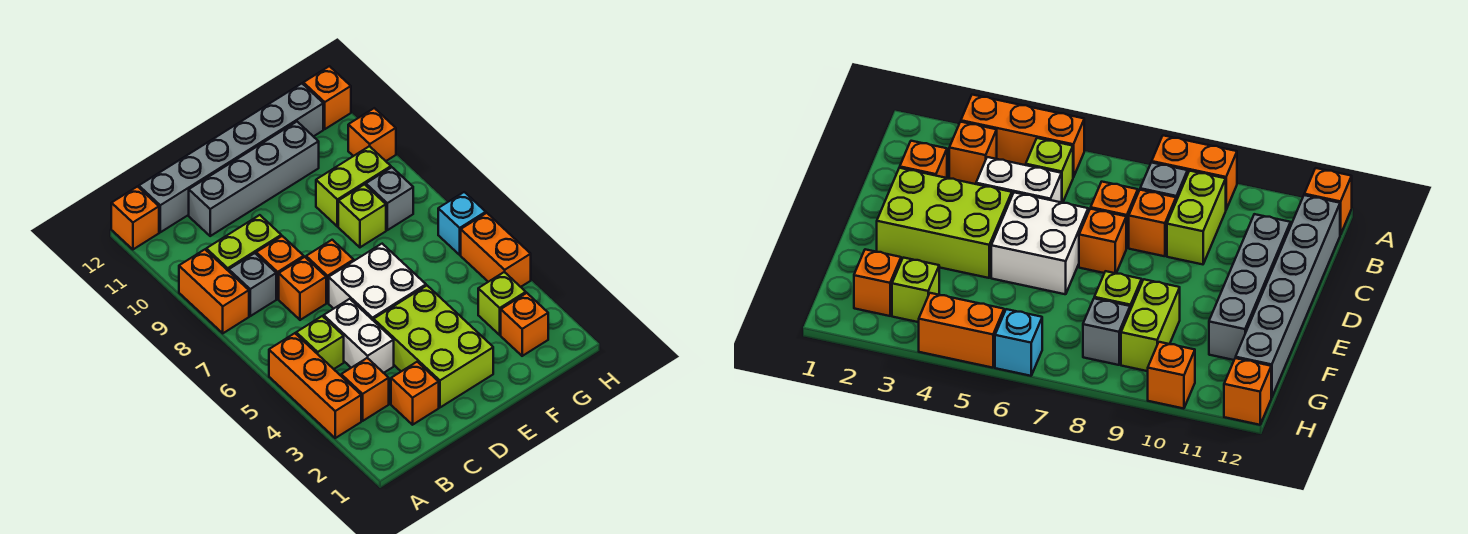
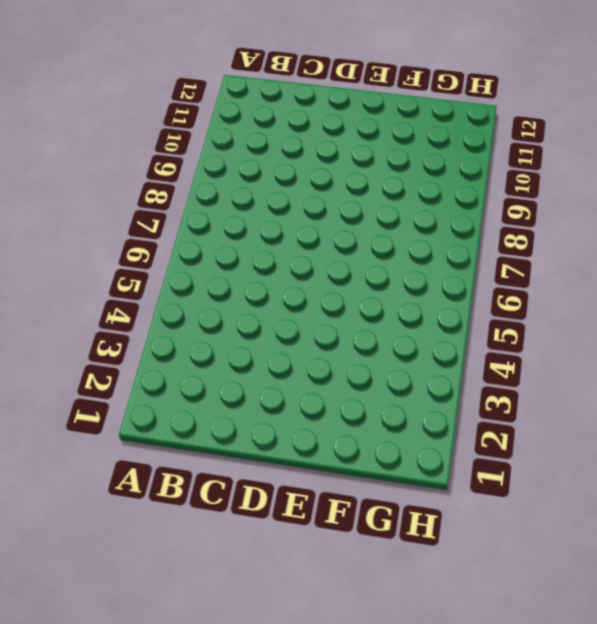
none -> orange 1x3 brick [269,333,361,438]
none -> orange 1x2 brick [179,250,249,333]
none -> orange 1x1 brick [111,187,159,249]

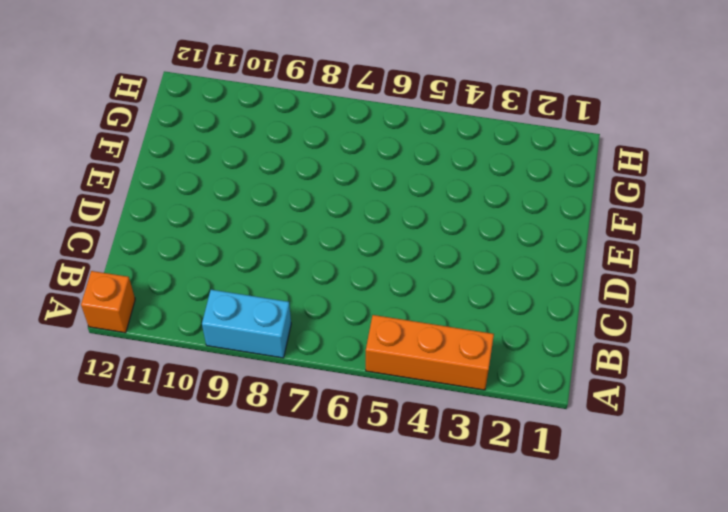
cyan 1x2 brick [202,290,291,358] -> orange 1x2 brick [179,250,249,333]
none -> orange 1x1 brick [341,358,389,421]
none -> lime 1x1 brick [296,316,344,369]
none -> grey 1x1 brick [229,253,276,316]

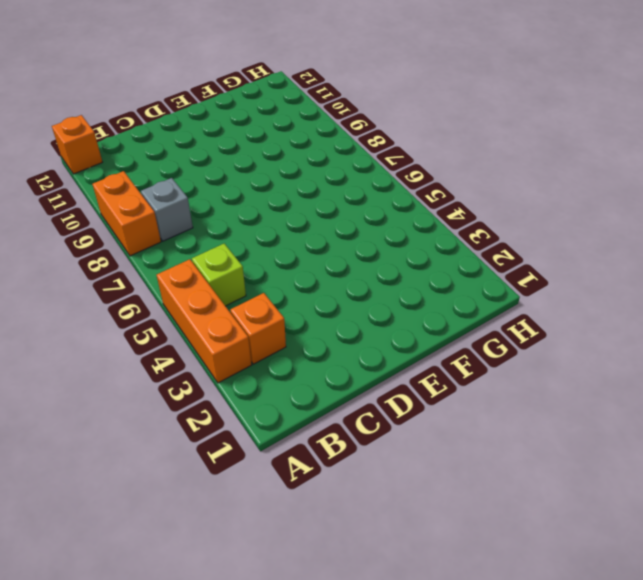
none -> lime 1x2 brick [206,215,281,271]
none -> grey 1x6 brick [139,84,323,232]
none -> orange 1x1 brick [391,362,439,425]

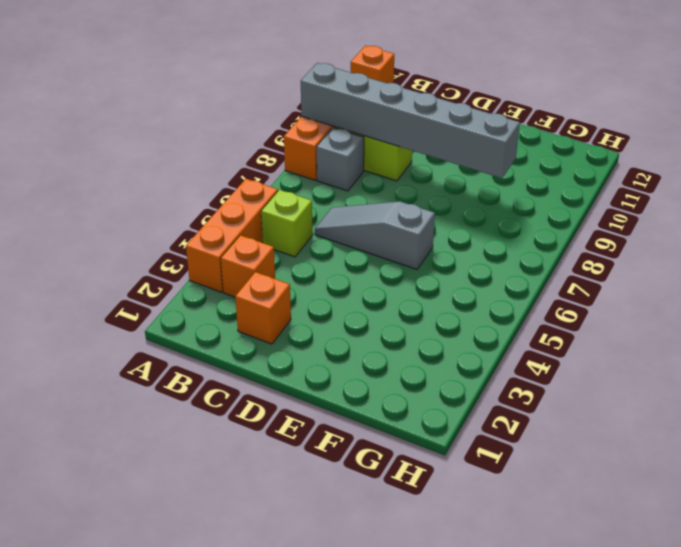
grey 1x6 brick [301,63,520,178] -> grey 1x6 brick moved to [139,84,323,232]
grey 1x3 slope [315,201,435,269] -> white 2x2 brick [329,244,426,321]
none -> white 1x2 brick [324,299,394,373]
none -> orange 1x1 brick [279,257,326,320]
none -> orange 1x1 brick [256,236,304,299]

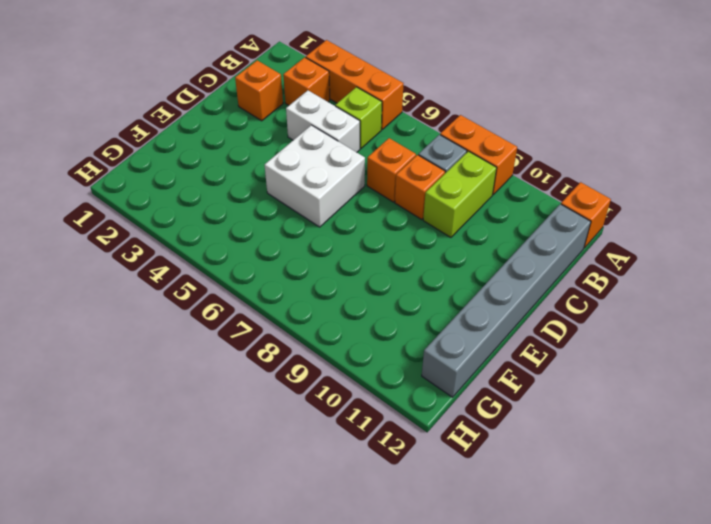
none -> grey 1x4 brick [189,122,319,236]
none -> lime 2x3 brick [374,286,493,407]
none -> orange 1x1 brick [306,240,354,303]

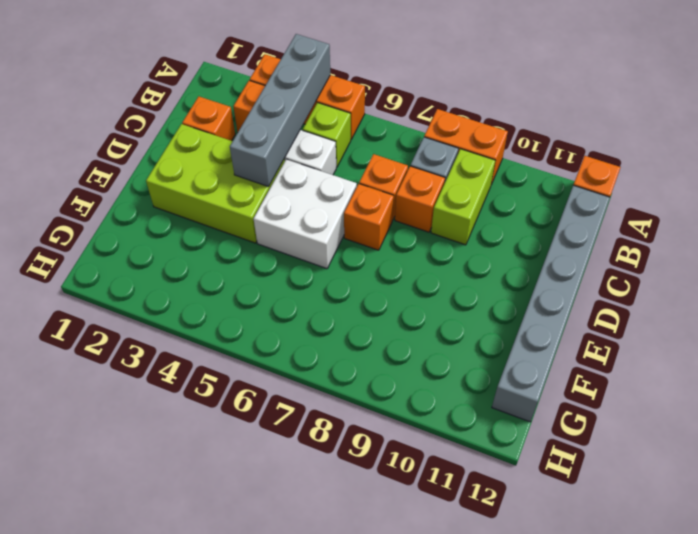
grey 1x4 brick [230,34,330,187] -> grey 1x4 brick moved to [189,122,319,236]
none -> lime 1x1 brick [338,184,386,247]
none -> lime 1x2 brick [316,146,391,226]
none -> orange 1x1 brick [501,293,548,356]

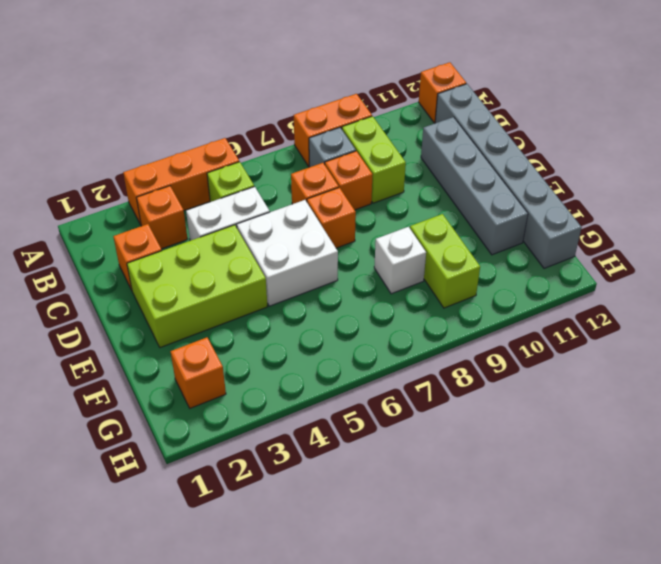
white 1x1 brick [374,227,426,294] -> lime 1x1 brick [338,184,386,247]
none -> lime 1x1 brick [478,272,526,335]
none -> grey 1x1 brick [366,167,413,230]
none -> orange 1x2 brick [461,213,531,287]

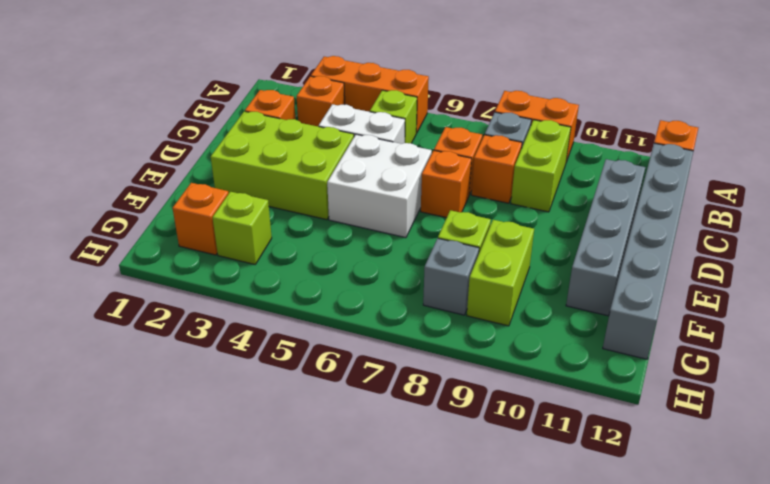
none -> orange 1x2 brick [461,213,531,287]
none -> cyan 1x1 brick [438,192,486,255]
none -> orange 1x1 brick [348,108,396,161]

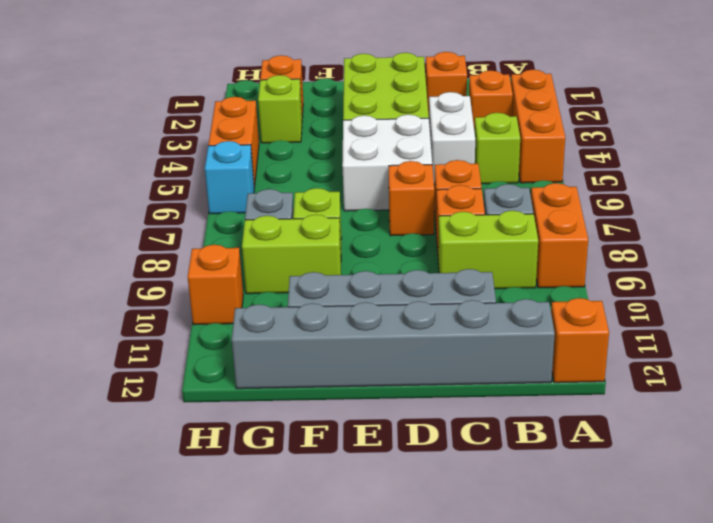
none -> orange 1x1 brick [303,66,351,129]

